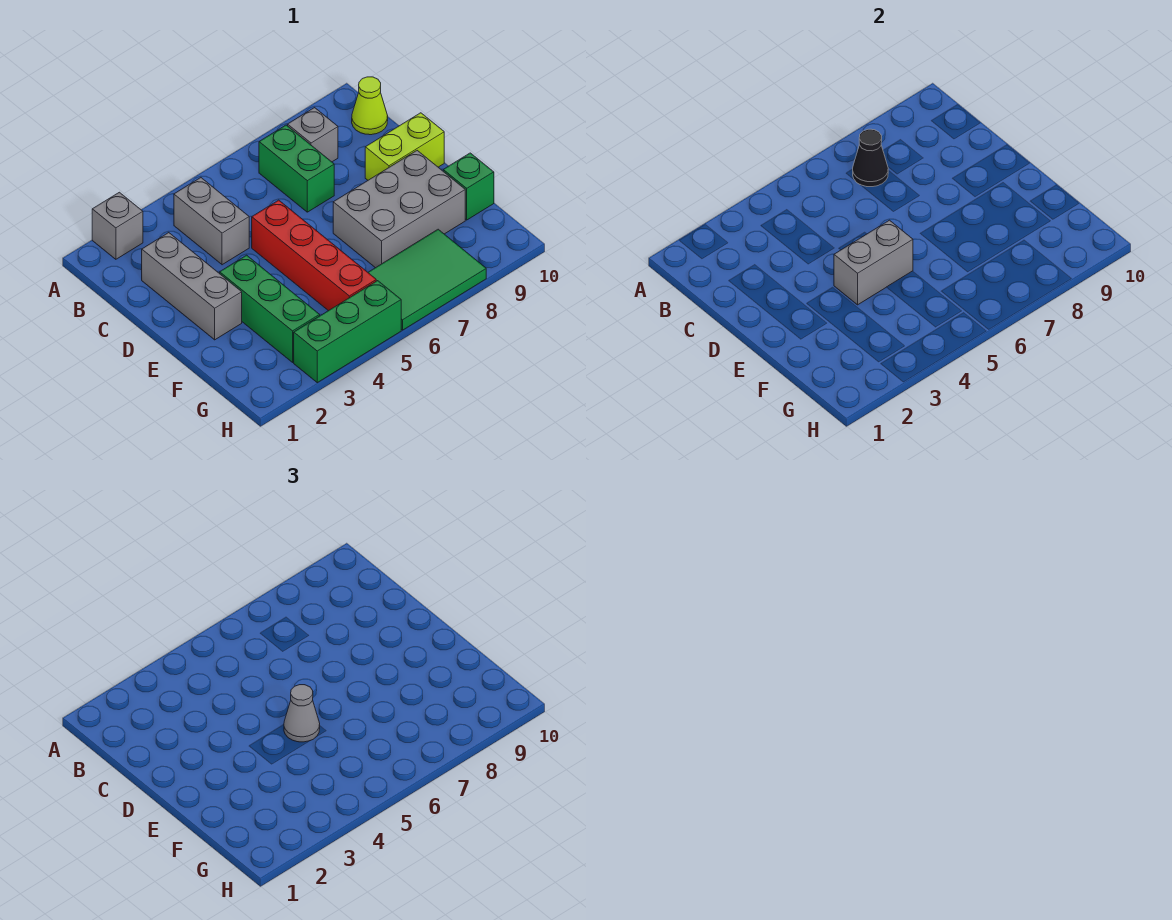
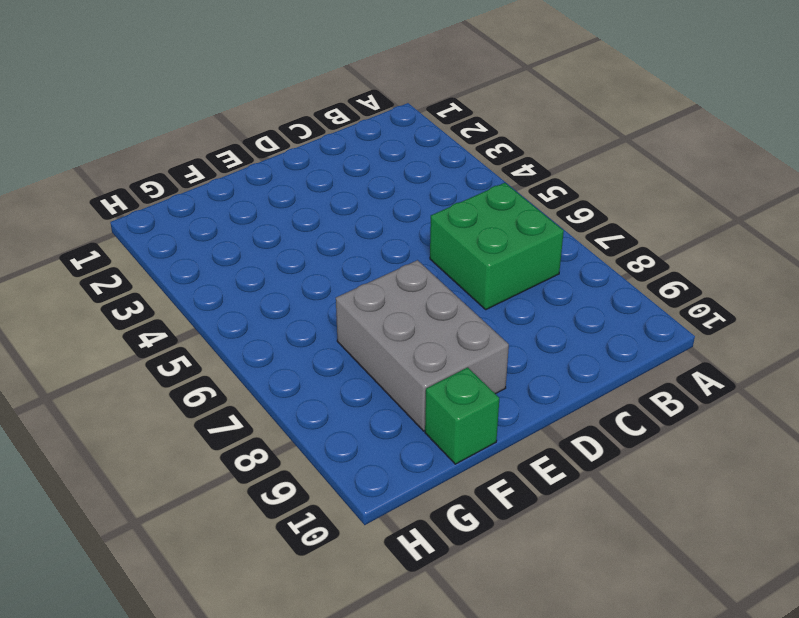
green 2x2 brick [430,183,564,309] -> green 1x2 brick [259,125,334,212]
none -> grey 1x1 brick [92,192,143,259]
none -> grey 1x2 brick [174,178,249,265]
none -> grey 1x1 brick [288,108,338,162]

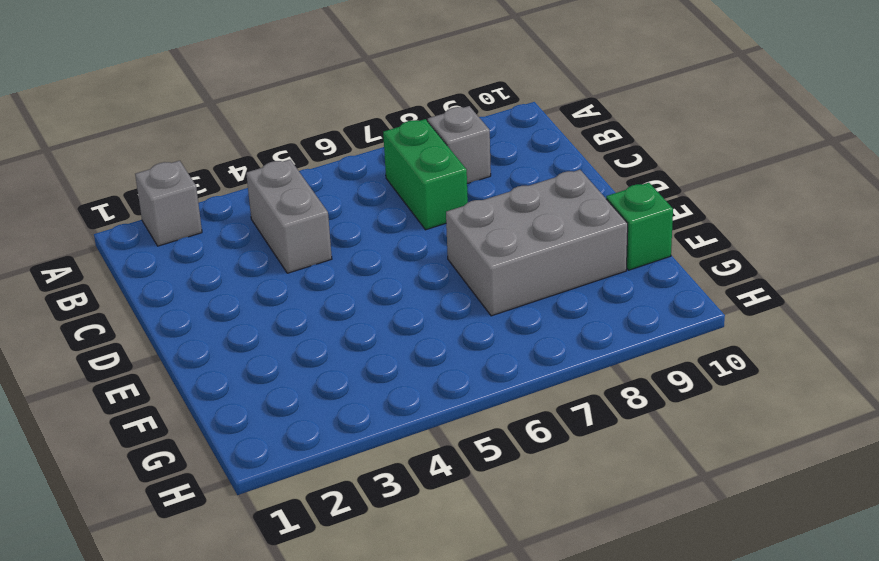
none -> lime 1x1 cone [352,77,388,135]
none -> grey 1x3 brick [142,233,242,340]
none -> red 1x4 brick [252,200,376,311]

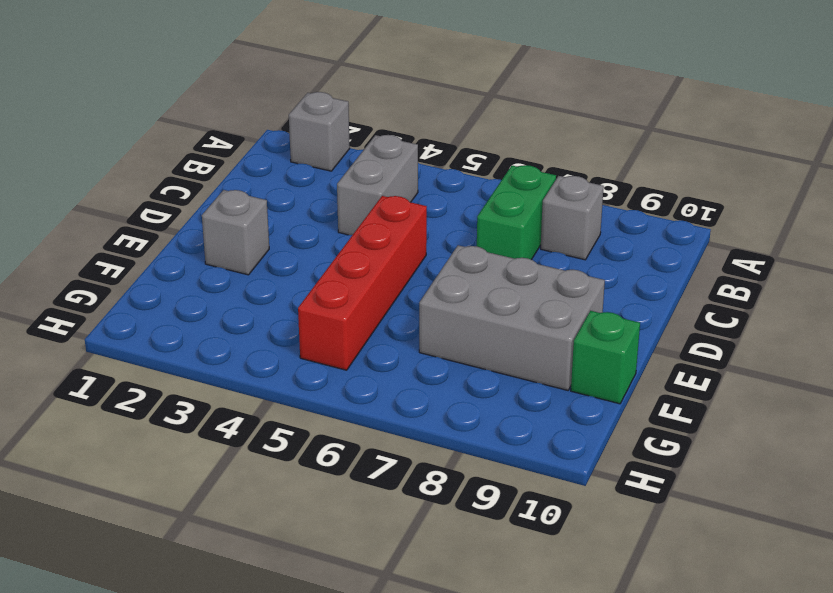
grey 1x1 brick [202,190,269,275] -> grey 1x3 brick [142,233,242,340]
none -> lime 1x1 cone [352,77,388,135]
none -> lime 1x2 brick [365,113,444,180]
none -> green 1x3 brick [220,255,320,362]

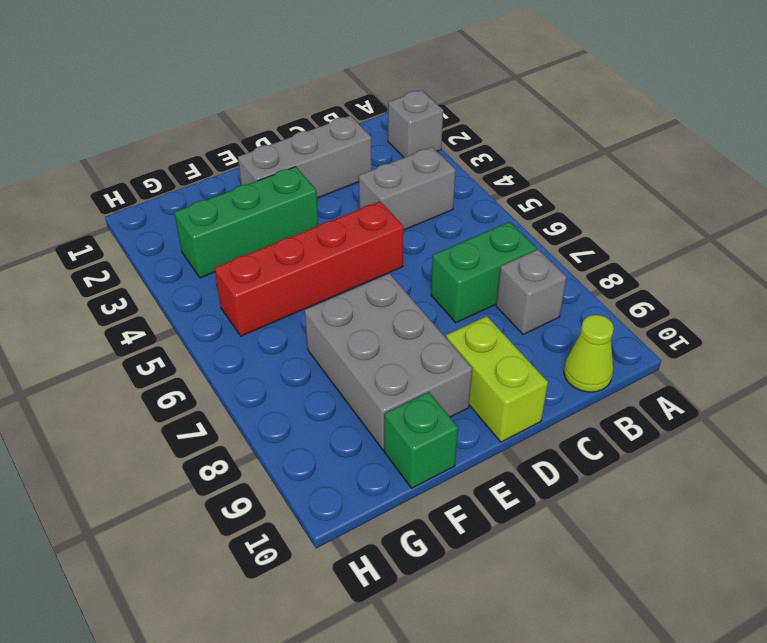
none -> green 2x3 tile [368,229,486,330]
none -> green 1x3 brick [294,281,401,383]
none -> black 1x1 cone [853,129,888,187]

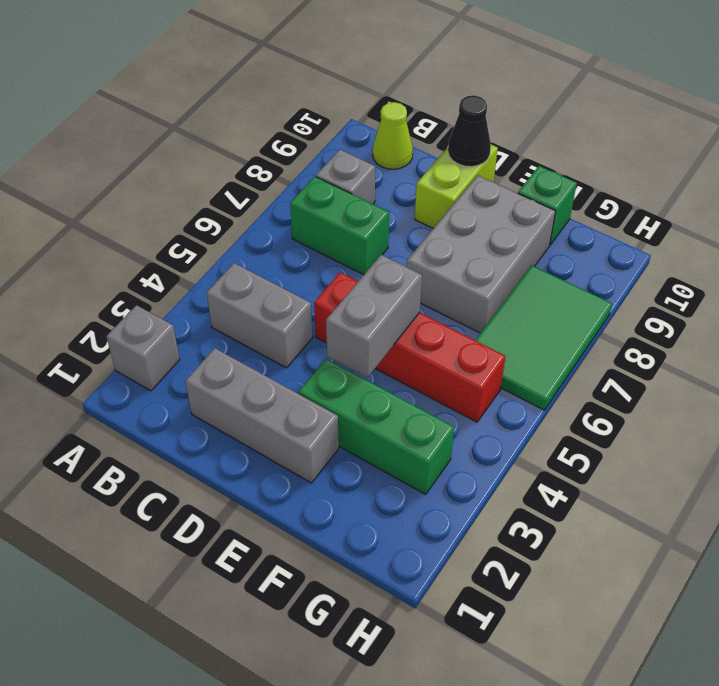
black 1x1 cone [448,95,491,167] -> black 1x1 cone moved to [853,129,888,187]
none -> green 1x3 brick [294,281,401,383]
none -> grey 1x1 cone [284,685,320,742]

